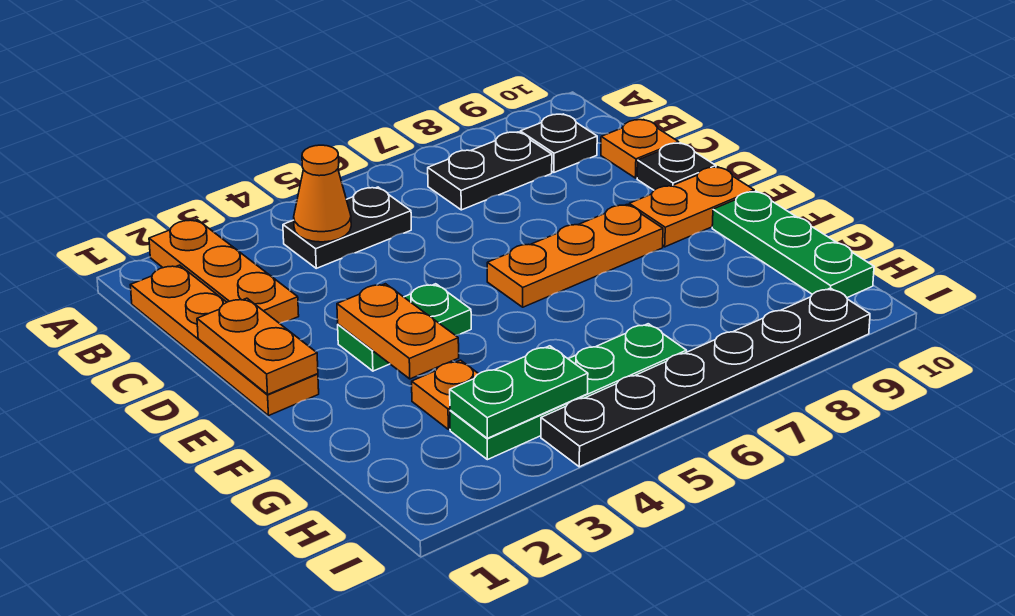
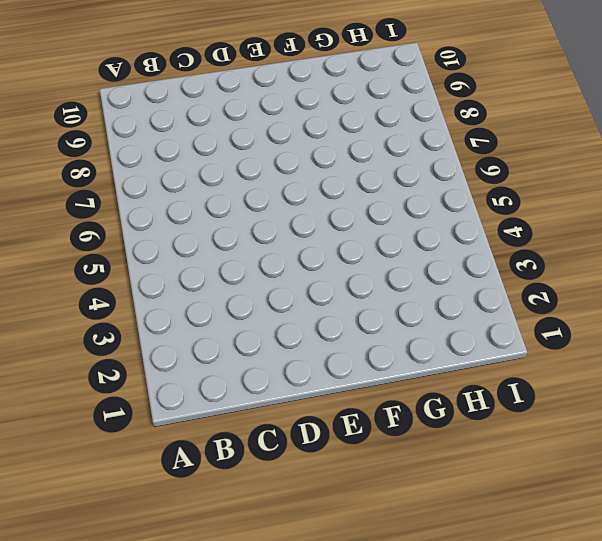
none -> orange 1x3 plate [149,220,299,323]
none -> orange 1x4 plate [130,265,319,415]
none -> black 1x2 plate [283,187,411,268]

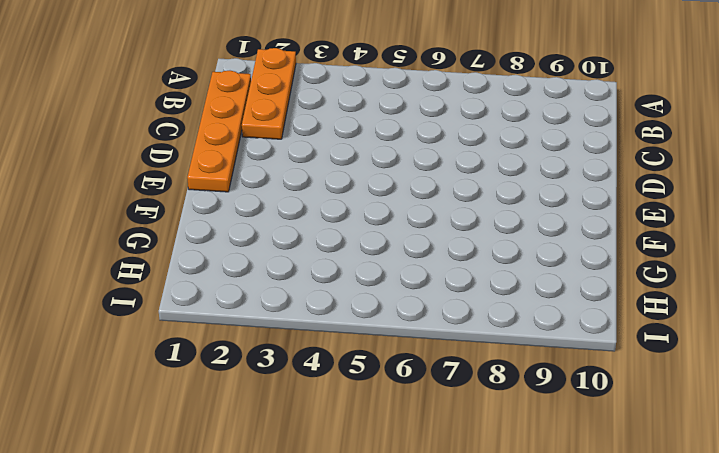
none -> black 1x2 plate [283,187,411,268]
none -> black 1x2 plate [428,132,552,210]
none -> black 1x1 plate [520,114,597,172]

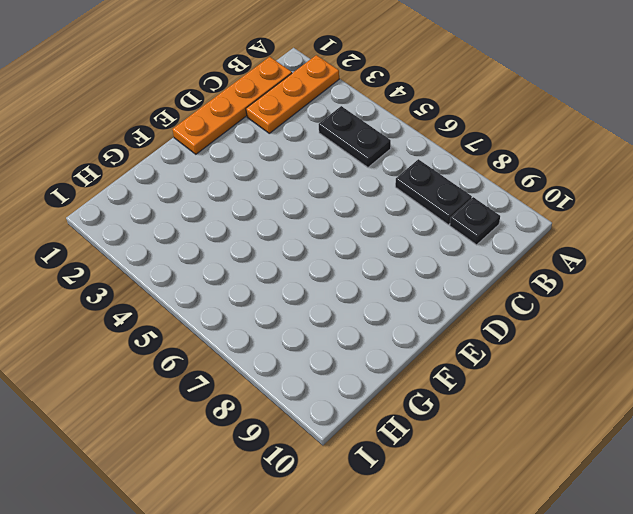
none -> orange 1x1 plate [601,120,679,178]
none -> black 1x1 plate [637,143,716,190]
none -> green 1x2 plate [338,284,471,371]

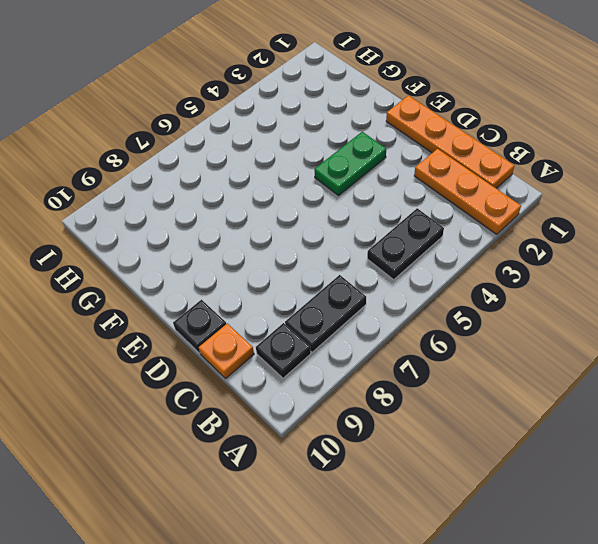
none -> orange 1x3 plate [487,205,663,307]
none -> orange 1x2 plate [629,167,754,247]
none -> green 1x3 plate [712,191,874,298]

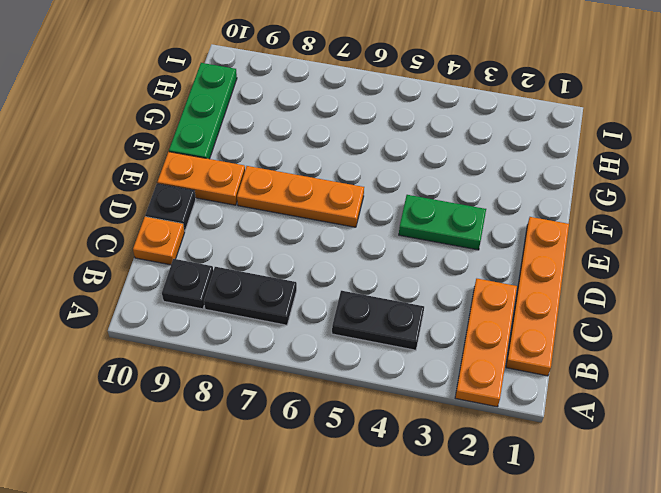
none -> orange 1x1 plate [412,360,478,429]
none -> green 1x4 plate [450,324,687,460]
none -> black 1x6 plate [541,288,870,467]

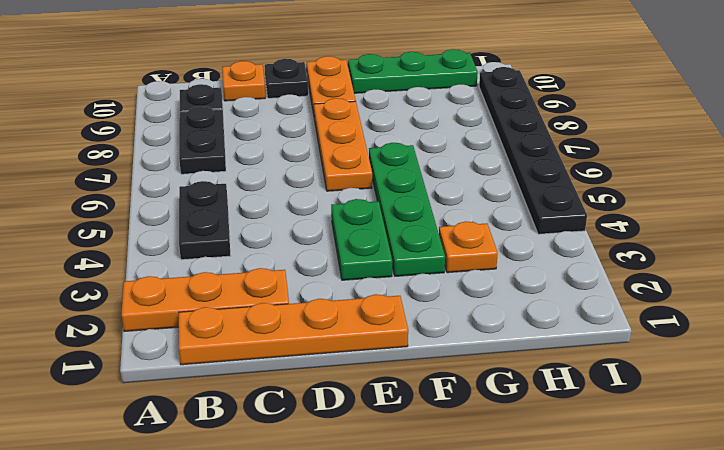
green 1x4 plate [369,143,445,276] -> green 1x4 plate moved to [450,324,687,460]
none -> orange 1x1 cone [294,145,351,242]
none -> orange 1x2 plate [197,298,318,394]
none -> orange 1x2 plate [337,284,459,379]

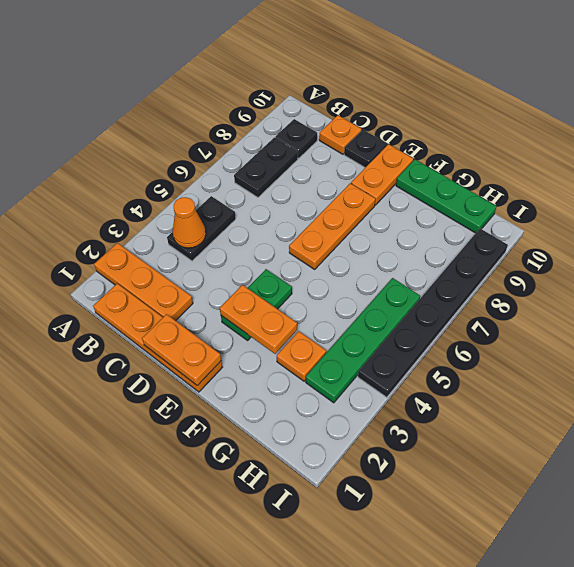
none -> green 1x2 plate [450,346,588,438]

